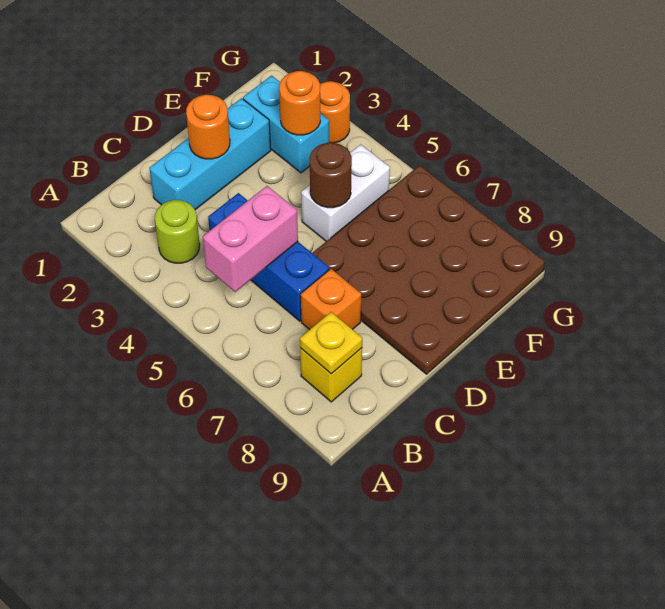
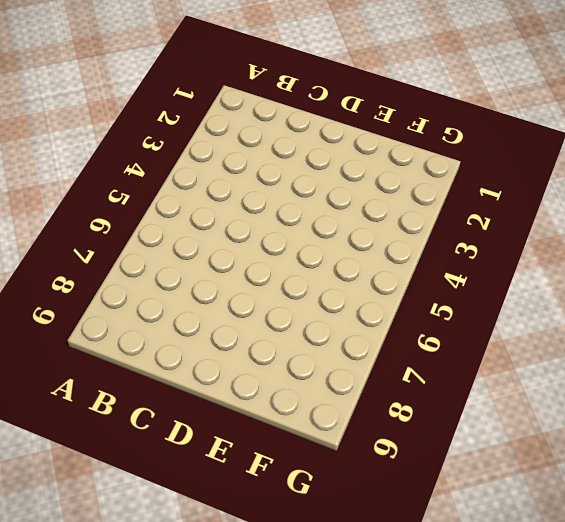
none -> lime 1x1 round brick [155,200,200,263]
none -> yellow 1x1 brick [300,348,362,402]
none -> cyan 1x3 brick [149,98,271,210]

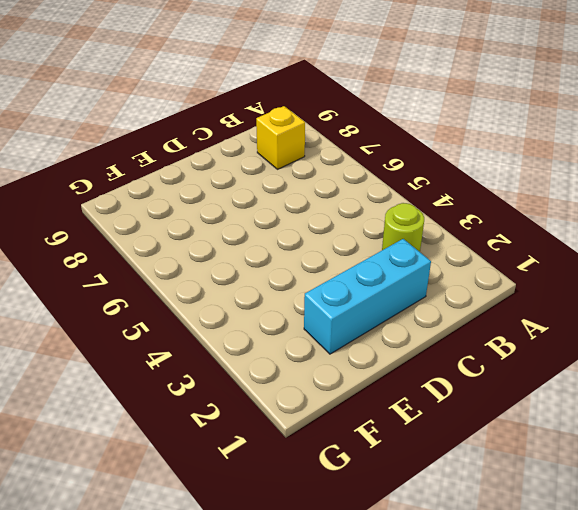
none -> blue 1x3 brick [208,193,329,321]
none -> orange 1x1 brick [301,269,361,330]
none -> brown 4x4 plate [313,165,545,374]

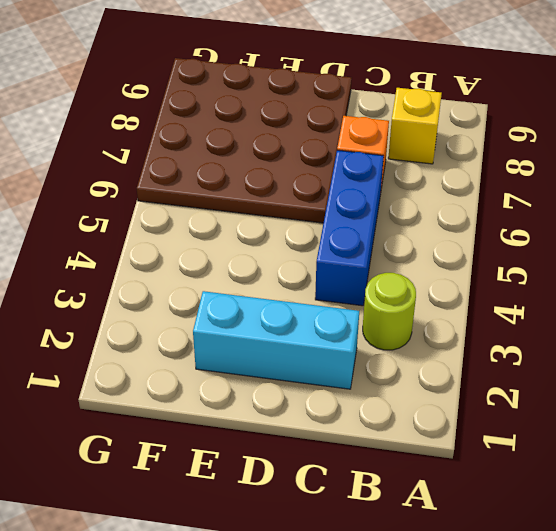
none -> white 1x2 brick [301,144,390,241]
none -> cyan 1x2 brick [243,76,329,173]
none -> orange 1x1 round brick [320,81,350,143]

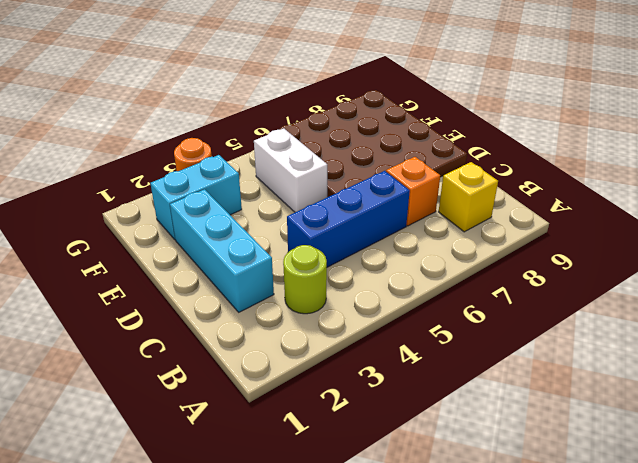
none -> pink 1x2 brick [203,186,298,292]
none -> yellow 1x1 plate [300,312,362,374]
none -> orange 1x1 round brick [186,95,230,159]

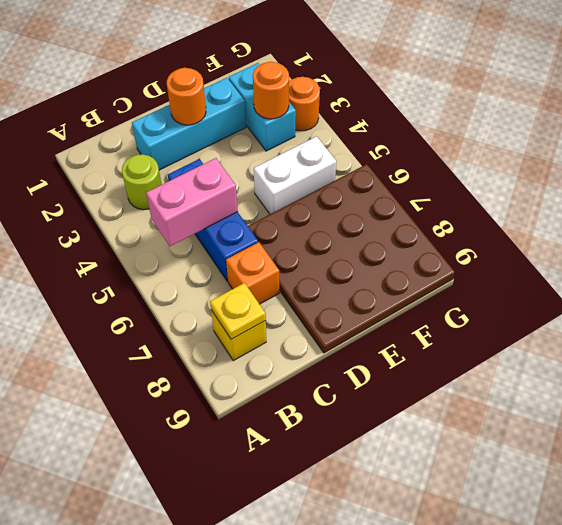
none -> brown 1x1 round brick [310,143,352,208]

